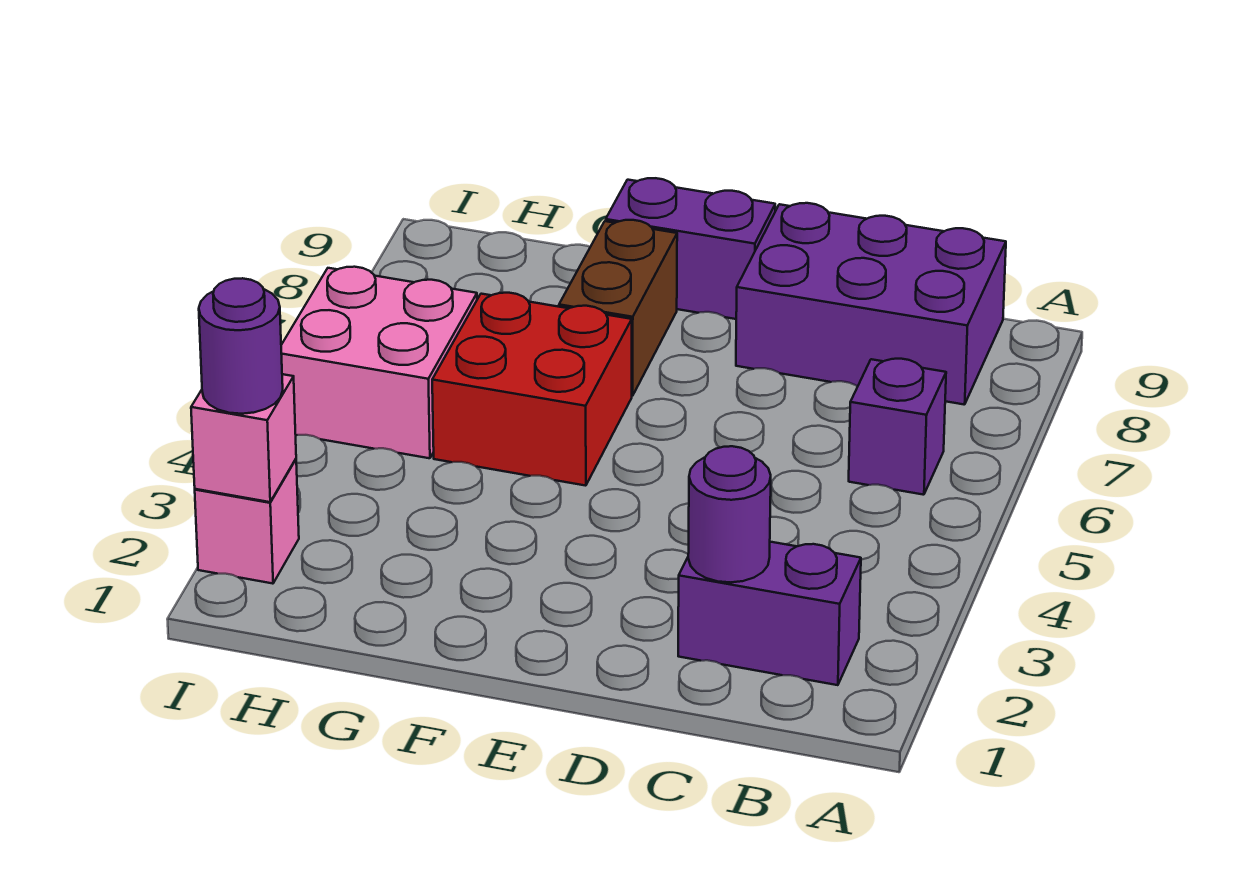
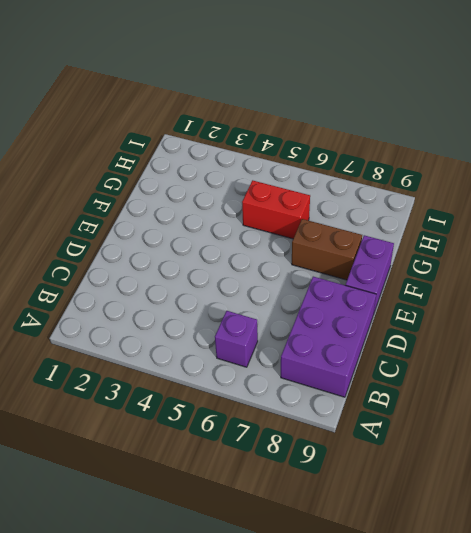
red 1x2 brick [242,180,310,239] -> red 2x2 brick [432,293,632,486]
none -> purple 1x2 brick [678,542,861,685]
none -> pink 2x2 brick [281,267,477,458]

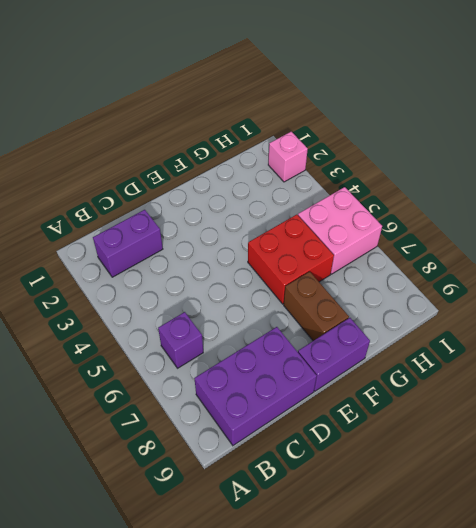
none -> purple 1x1 round brick [688,446,771,582]
none -> pink 1x1 brick [191,374,296,502]

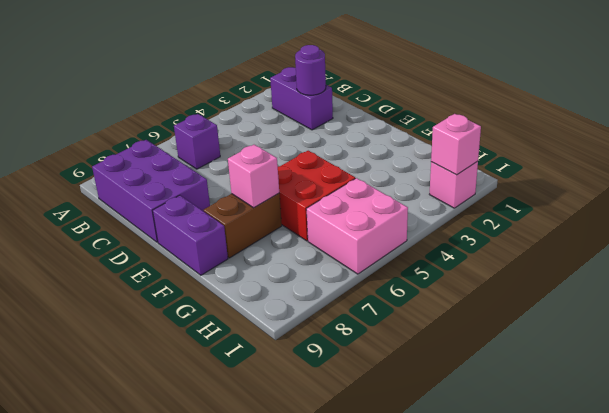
pink 1x1 brick [228,145,279,208] -> none
none -> purple 1x1 round brick [199,278,283,414]

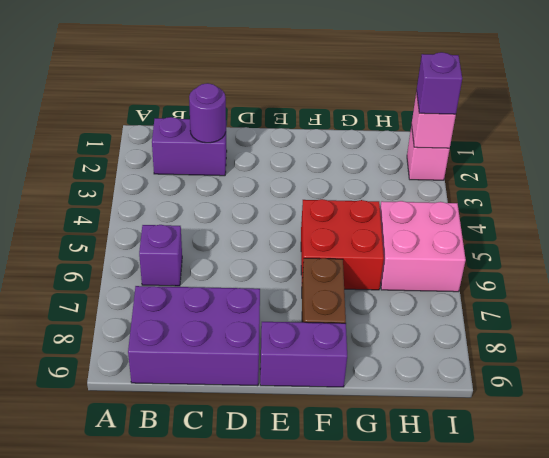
purple 1x1 brick [416,52,462,114] -> purple 1x1 round brick [199,278,283,414]

